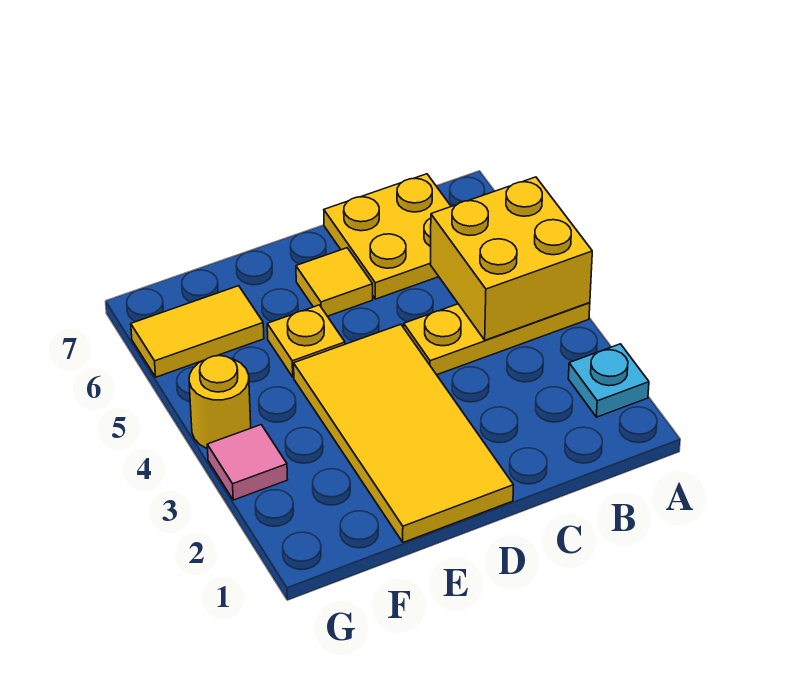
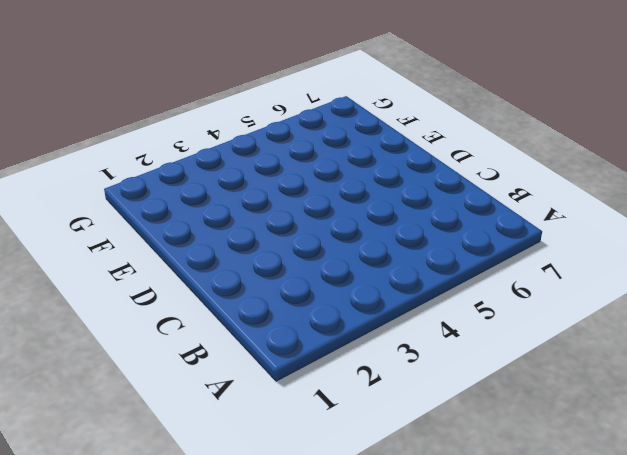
none -> cyan 1x1 plate [568,344,649,417]
none -> yellow 1x3 plate [404,303,590,375]

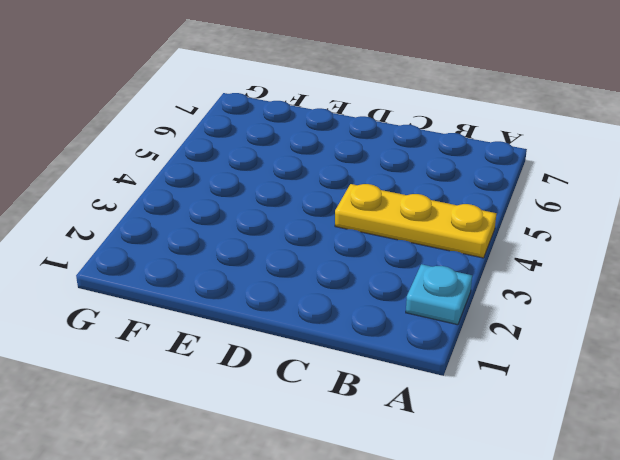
none -> yellow 2x2 plate [324,174,451,299]
none -> yellow 2x4 tile [294,324,513,542]

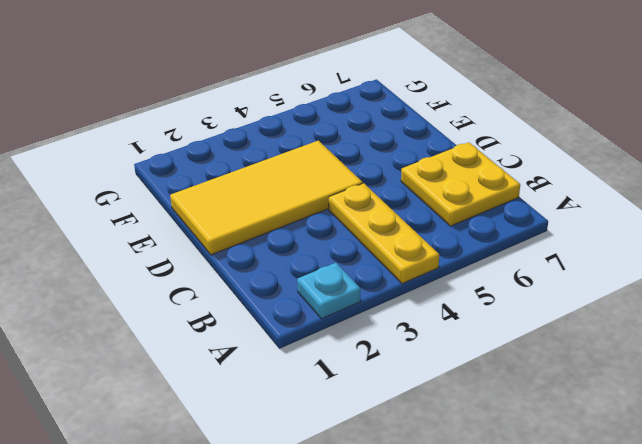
none -> yellow 1x1 tile [296,248,373,316]
none -> yellow 1x1 plate [267,305,345,377]

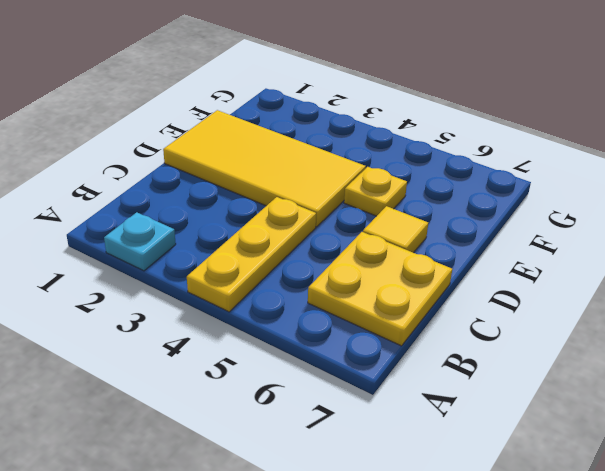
none -> yellow 1x2 tile [131,286,264,377]
none -> pink 1x1 tile [207,425,288,500]

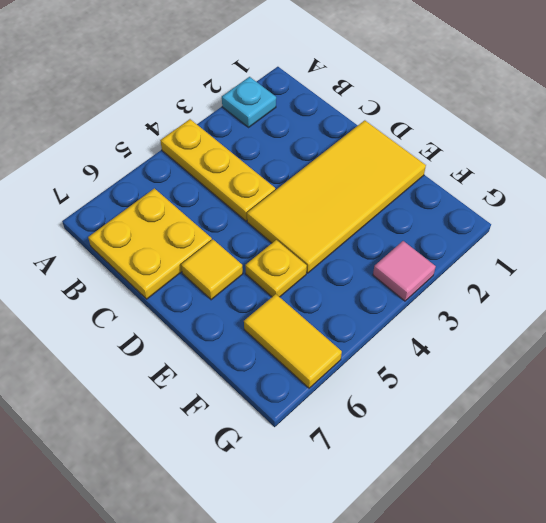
none -> yellow 1x1 round brick [189,356,251,448]
none -> yellow 2x2 brick [430,177,592,340]

